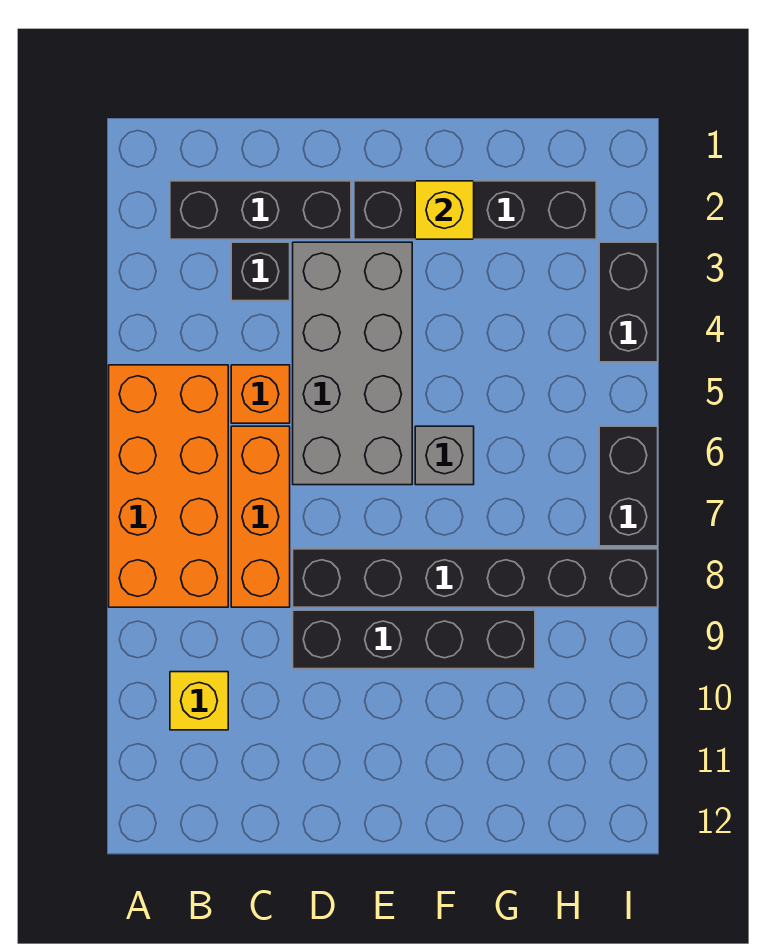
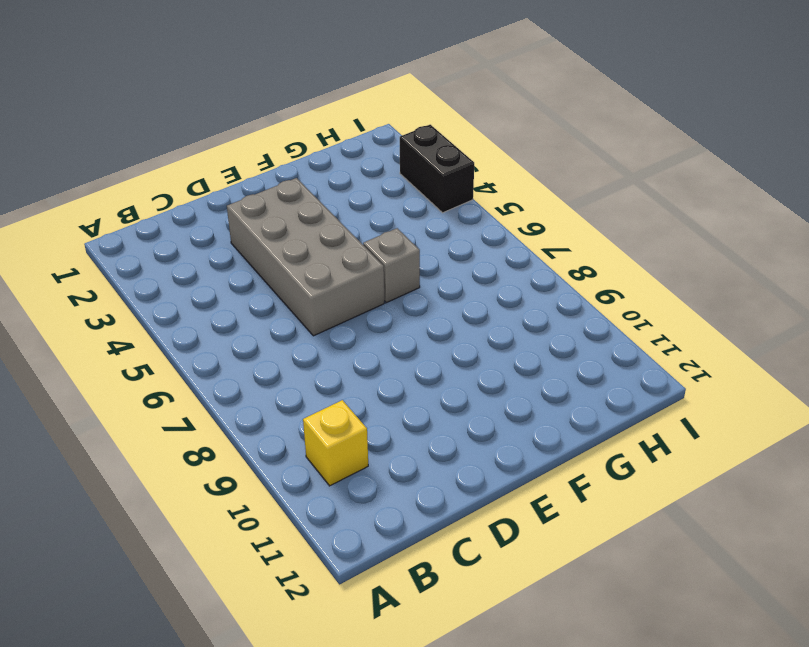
none -> orange 2x4 brick [109,365,228,607]
none -> black 1x3 brick [170,181,351,239]
none -> black 1x1 brick [231,242,290,301]

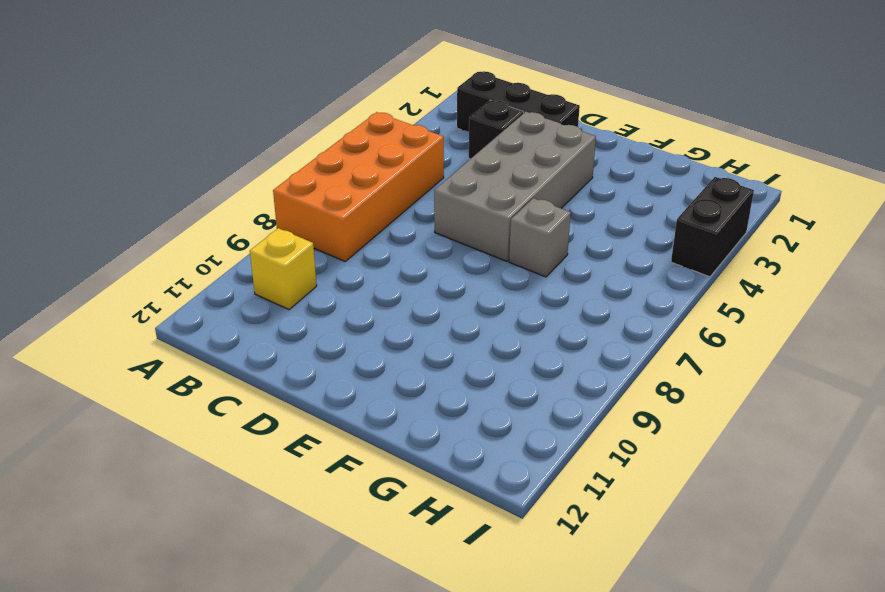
none -> orange 1x1 brick [231,365,290,423]
none -> orange 1x3 brick [231,426,290,607]
none -> black 1x6 brick [293,549,658,607]

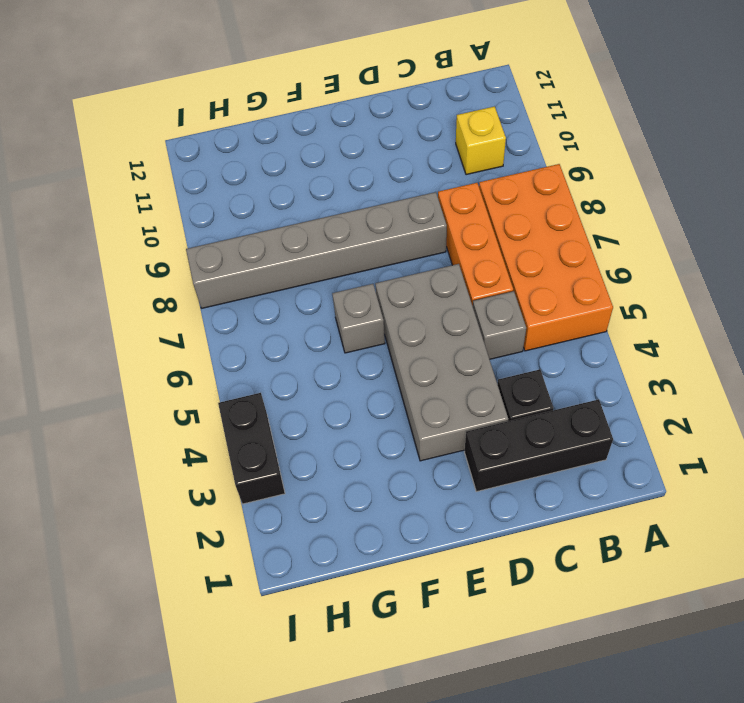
grey 1x1 brick [473,291,526,359] -> orange 1x1 brick [231,365,290,423]
grey 1x6 brick [186,192,447,308] -> black 1x6 brick [293,549,658,607]
none -> black 1x4 brick [293,610,535,669]
none -> black 1x4 brick [354,181,596,239]
none -> black 1x2 brick [599,426,658,546]

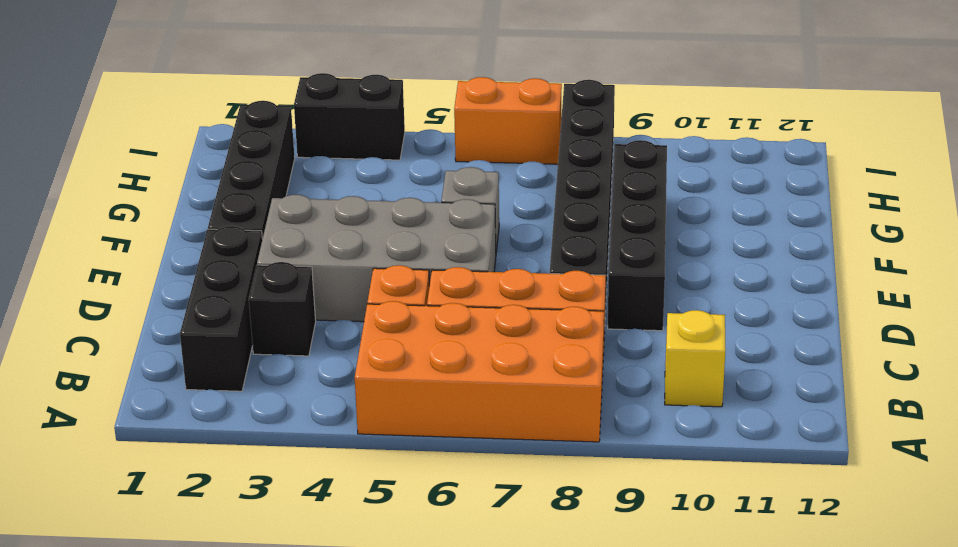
orange 1x2 brick [454,77,562,164] -> black 1x2 brick [599,426,658,546]
none -> yellow 1x1 brick [415,181,474,239]

